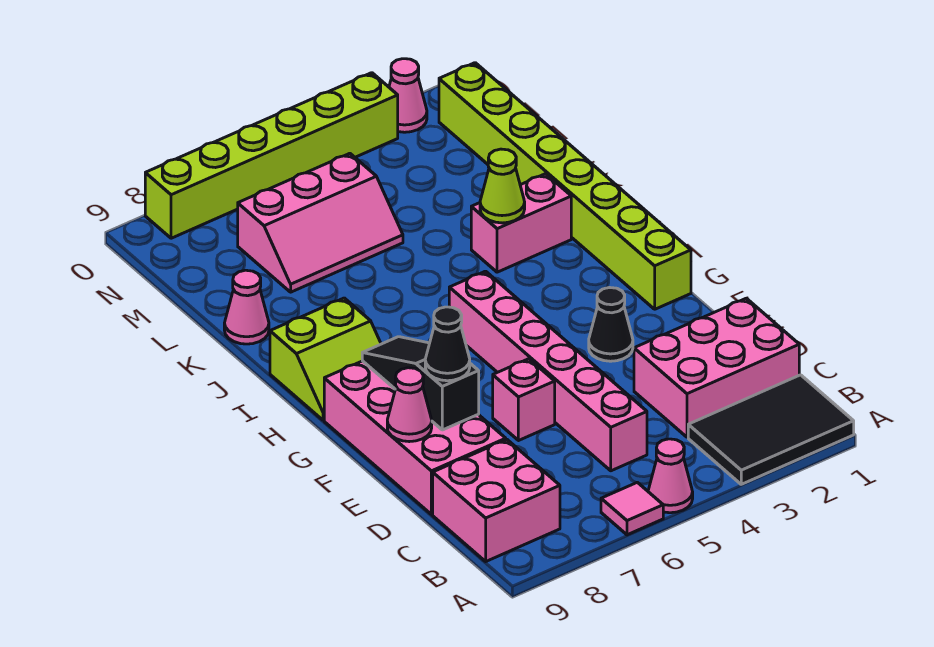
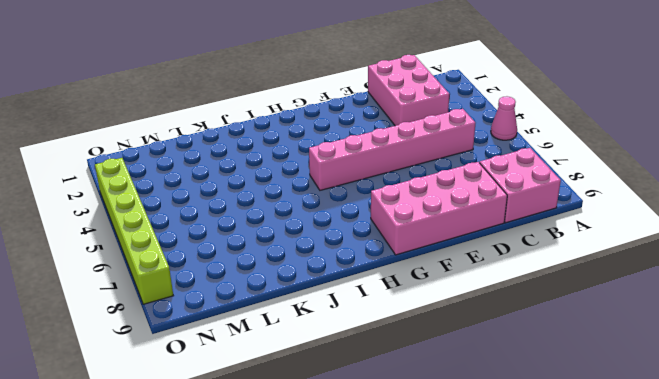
none -> black 2x3 tile [688,375,854,484]
none -> pink 1x1 tile [601,482,663,535]
none -> pink 1x1 brick [493,359,555,441]

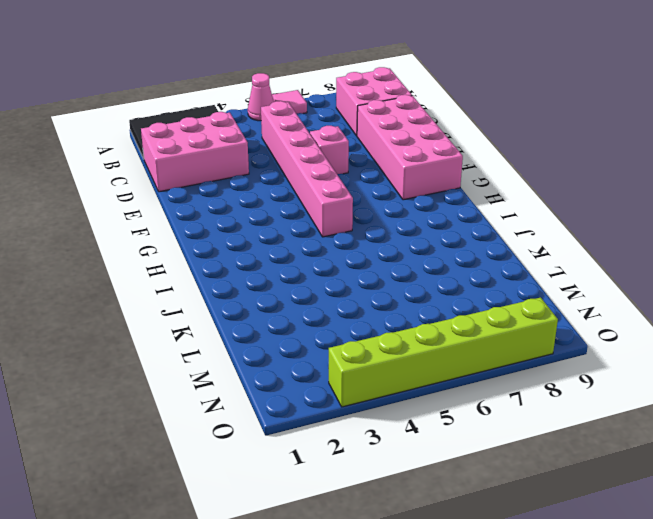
none -> black 1x1 cone [589,288,633,361]
none -> lime 1x8 brick [439,63,691,309]
none -> lime 2x2 slope [270,298,381,420]

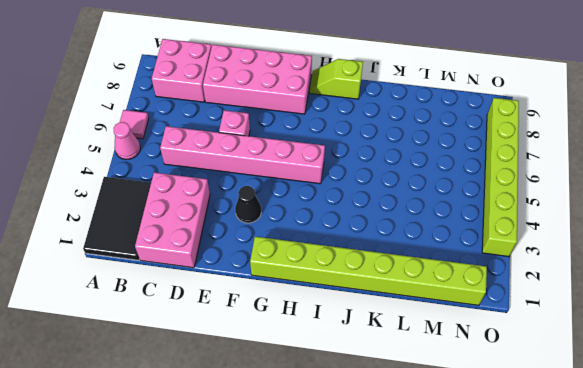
lime 1x2 slope [310,59,363,99] -> lime 2x2 slope [270,298,381,420]
none -> pink 1x2 brick [471,174,571,272]
none -> pink 1x1 cone [224,270,269,344]
none -> pink 2x3 slope [238,153,403,292]

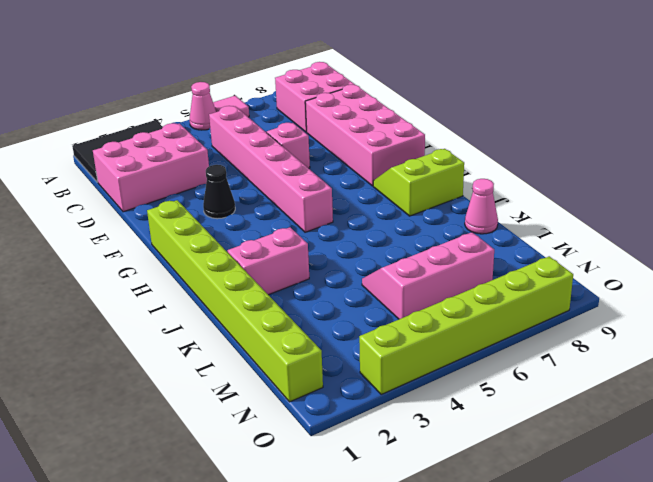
none -> pink 1x1 cone [389,59,427,132]
none -> black 1x3 slope [362,337,479,430]
none -> pink 1x1 cone [387,368,432,442]

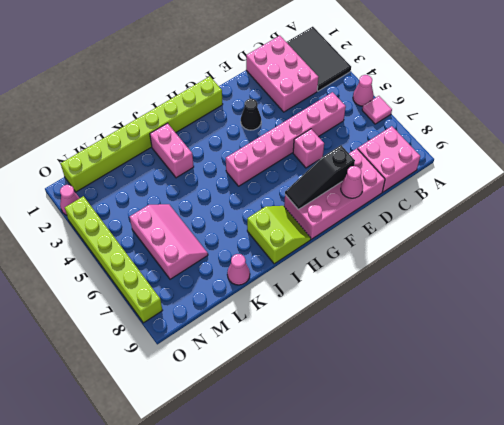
none -> lime 1x1 cone [480,149,525,223]
none -> black 1x1 cone [425,307,470,381]

